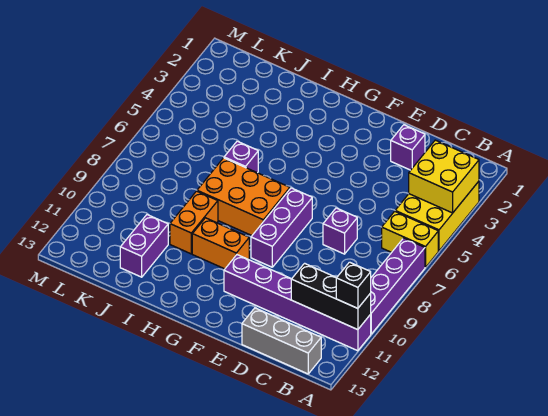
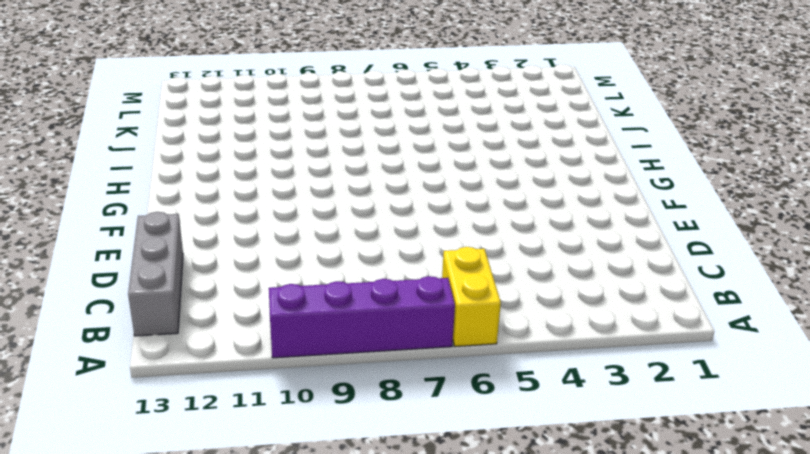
none -> yellow 2x3 brick [395,181,479,251]
none -> purple 1x6 brick [224,255,371,351]
none -> purple 1x1 brick [391,125,425,170]

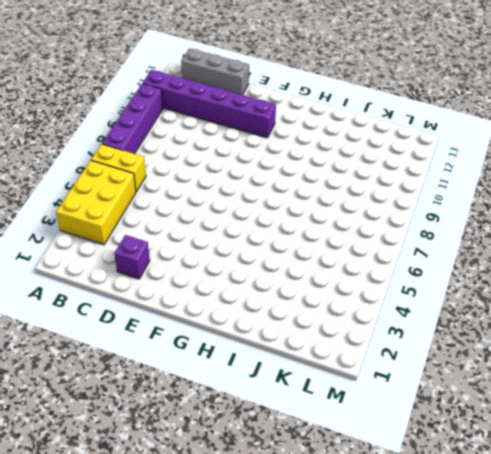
none -> purple 1x1 brick [323,208,357,254]
none -> purple 1x3 brick [251,188,312,267]
none -> orange 2x3 brick [197,158,290,235]

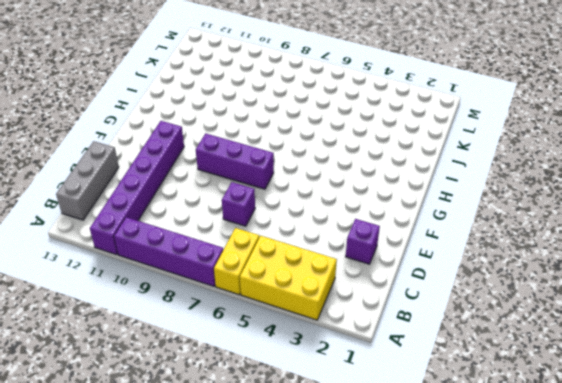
none -> orange 2x3 brick [197,158,290,235]
none -> orange 1x2 brick [192,218,249,269]
none -> purple 1x1 brick [224,141,258,173]

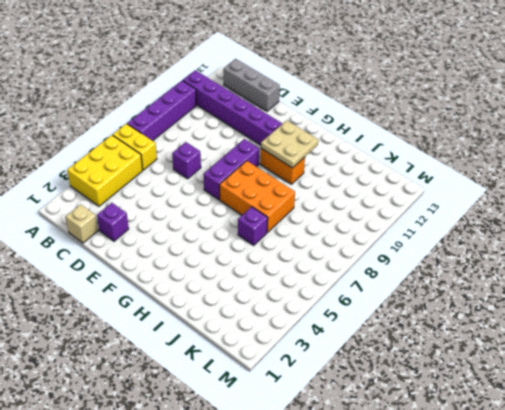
tan 1x1 brick [66,204,98,243] -> none
tan 2x2 plate [261,120,318,168] -> none
none -> orange 1x2 brick [170,191,218,254]
none -> purple 1x2 brick [120,215,168,277]
none -> yellow 2x2 brick [409,140,479,213]

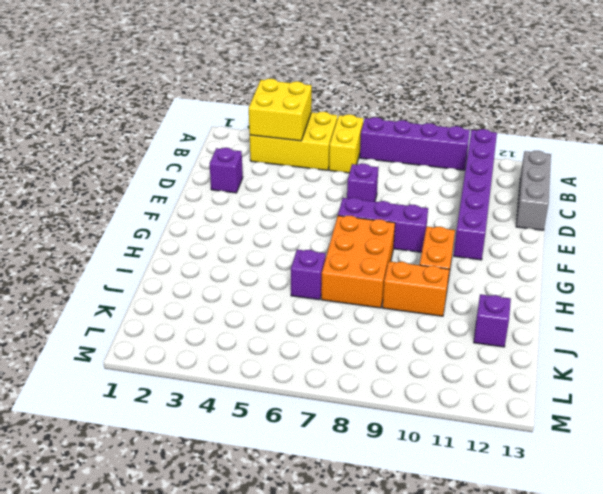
purple 1x1 brick [474,294,511,347] -> purple 1x2 brick [120,215,168,277]
none -> black 1x3 brick [291,263,371,330]
none -> black 1x1 brick [336,262,371,308]

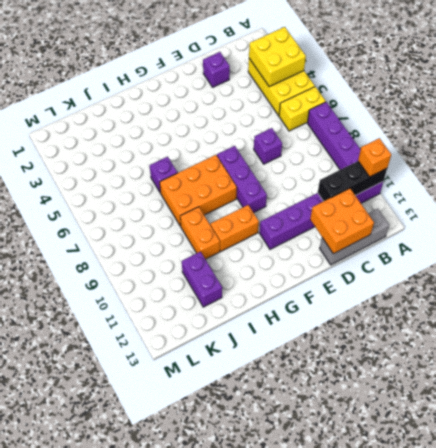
orange 1x1 brick [358,138,391,177] -> black 1x1 brick [336,262,371,308]
orange 2x2 brick [310,188,374,254] -> none

